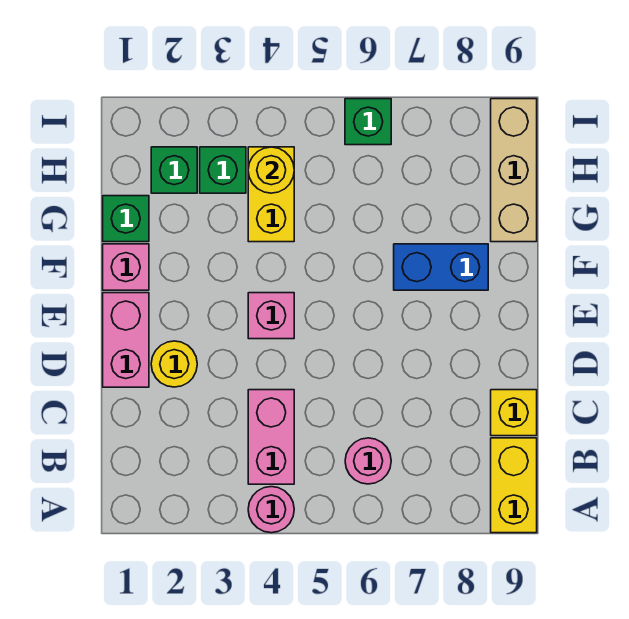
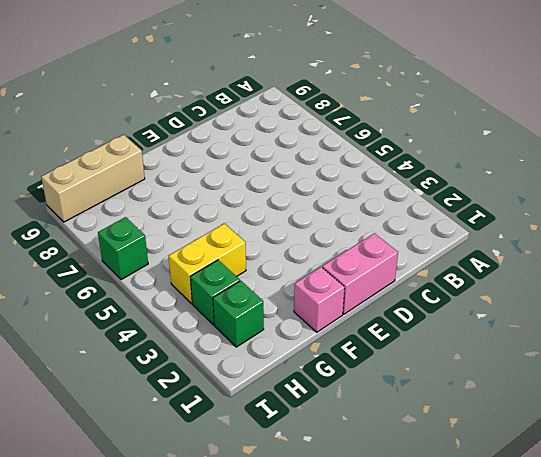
none -> pink 1x1 round brick [248,487,294,533]
none -> yellow 1x2 brick [491,438,537,533]
none -> pink 1x2 brick [248,390,294,484]

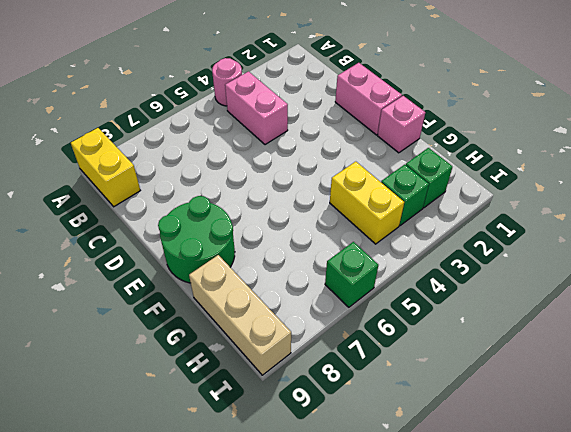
green 2x2 round brick [158,196,235,283] -> blue 1x2 brick [394,244,488,290]
none -> pink 1x1 round brick [345,438,391,484]
none -> yellow 1x1 brick [491,390,537,436]
none -> yellow 1x1 round brick [151,341,197,387]

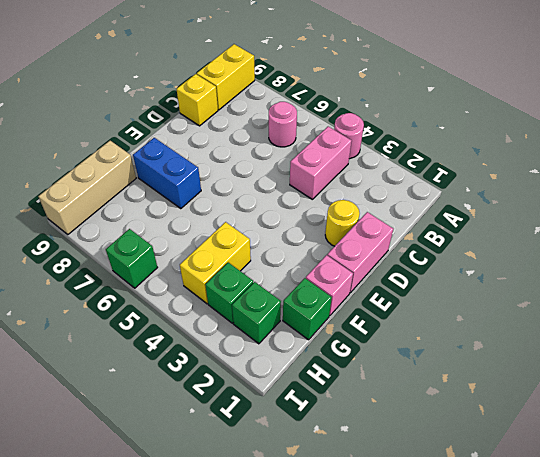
none -> pink 1x1 brick [248,293,294,339]
none -> yellow 1x1 round brick [248,147,294,193]

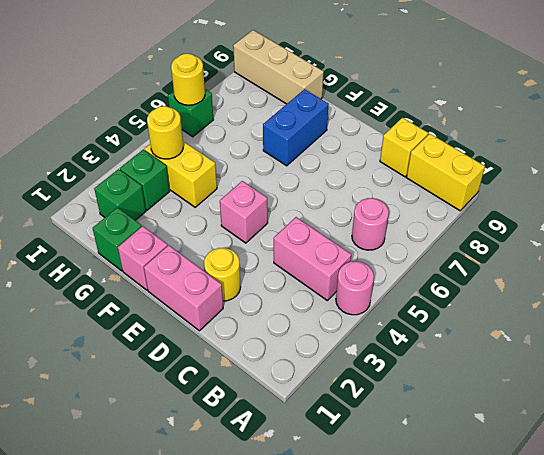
yellow 1x1 round brick [171,54,205,105] -> none

